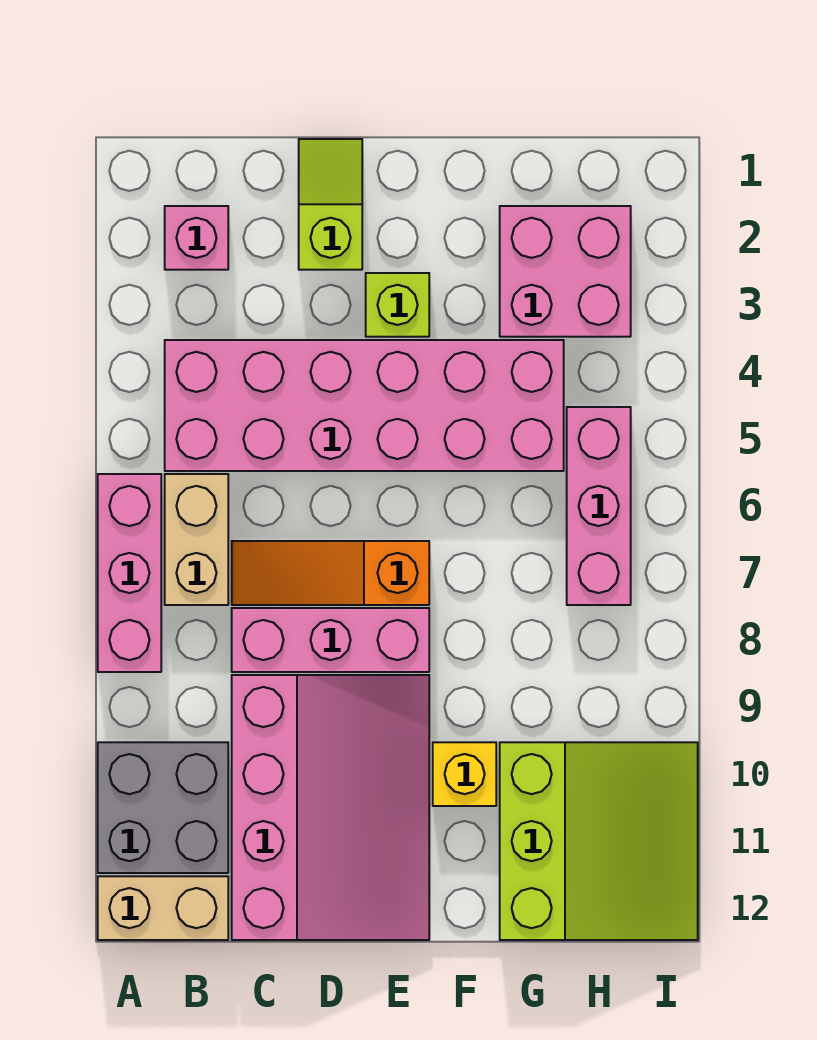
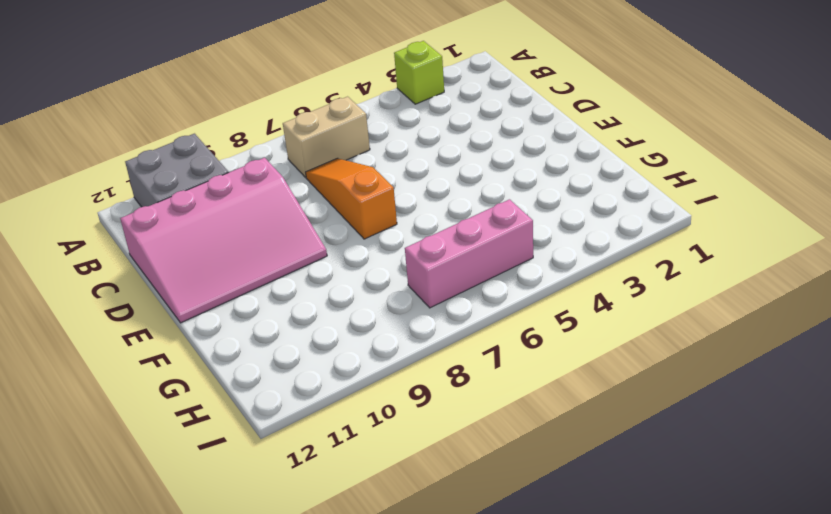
lime 1x1 brick [394,41,444,104] -> lime 1x1 brick moved to [366,273,429,337]
none -> pink 1x3 brick [98,474,161,672]
none -> tan 1x2 brick [98,876,228,940]
none -> pink 1x1 brick [165,206,228,270]

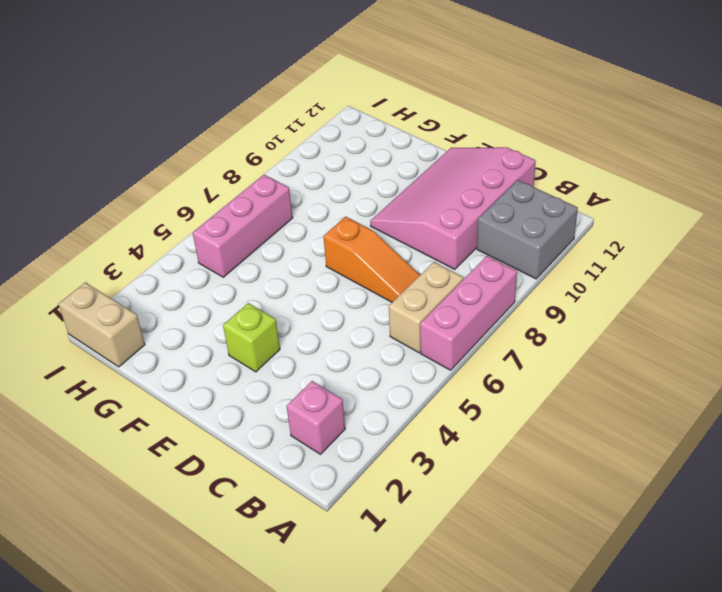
tan 1x2 brick [59,282,145,367] -> tan 1x2 brick moved to [98,876,228,940]
none -> pink 2x6 brick [165,340,564,471]
none -> pink 1x3 brick [232,608,429,672]
none -> lime 1x2 slope [299,139,362,270]

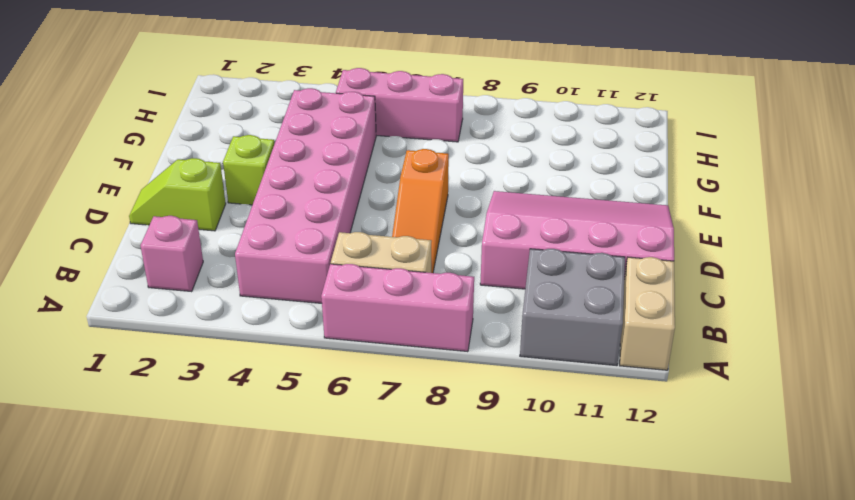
none -> pink 1x3 brick [232,608,429,672]
none -> yellow 1x1 brick [433,742,496,806]
none -> pink 2x2 brick [500,206,631,337]

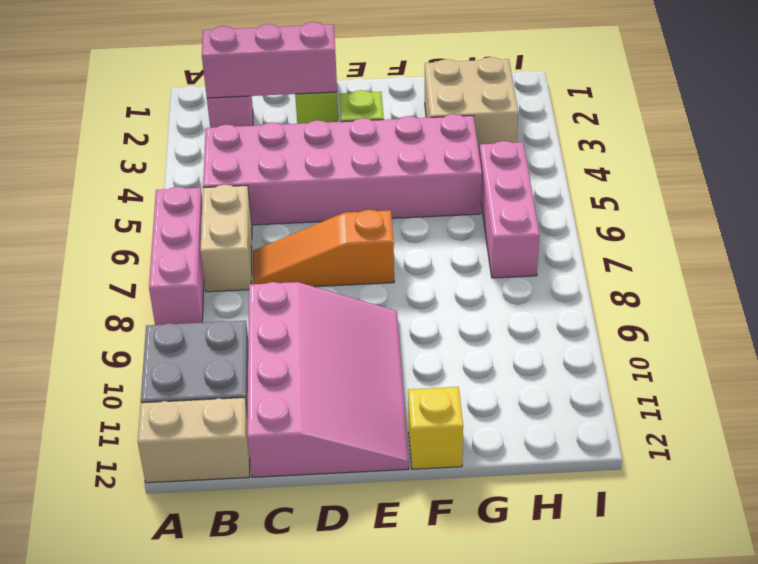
pink 1x3 brick [202,22,337,98] -> pink 1x3 brick moved to [232,608,429,672]
yellow 1x1 brick [408,387,463,469] -> yellow 1x1 brick moved to [433,742,496,806]
tan 2x2 brick [425,57,518,155] -> pink 2x2 brick [500,206,631,337]
none -> lime 3x3 slope [500,742,698,940]

